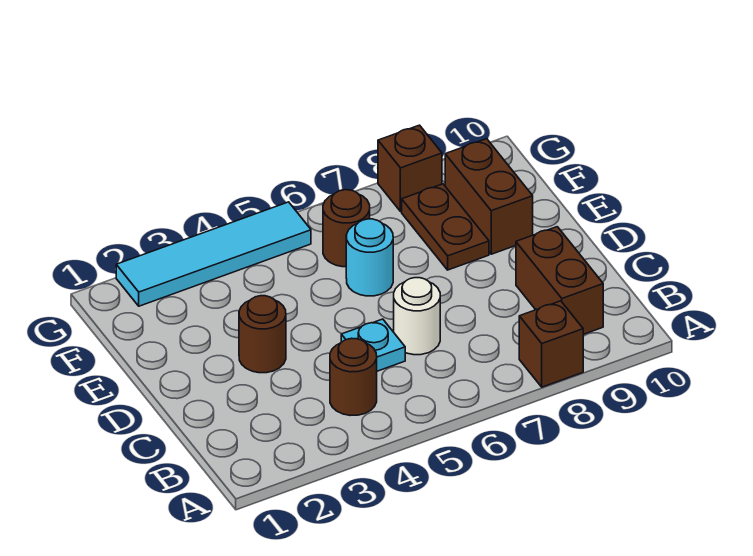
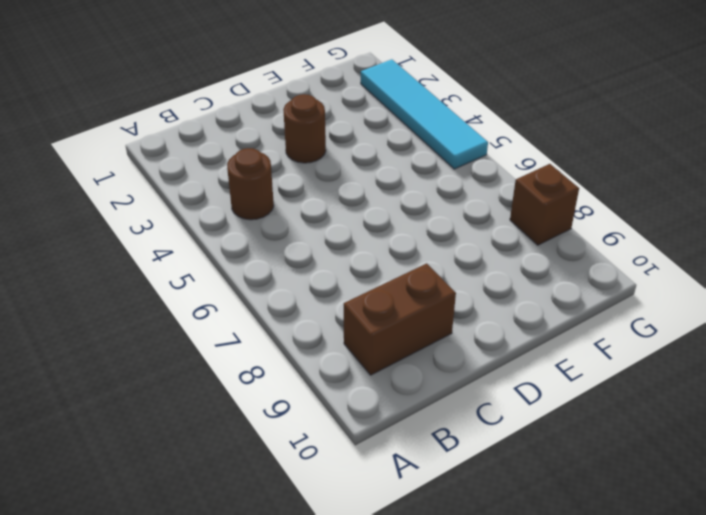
none -> brown 1x1 brick [519,301,583,387]
none -> cyan 1x1 plate [341,319,405,371]
none -> white 1x1 round brick [394,278,440,355]

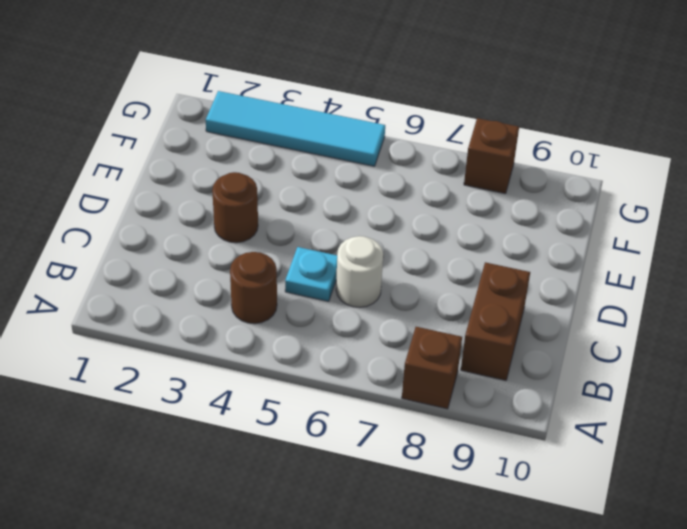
none -> cyan 1x1 round brick [346,219,393,296]
none -> brown 1x2 plate [402,184,489,270]
none -> brown 1x2 brick [445,139,533,254]

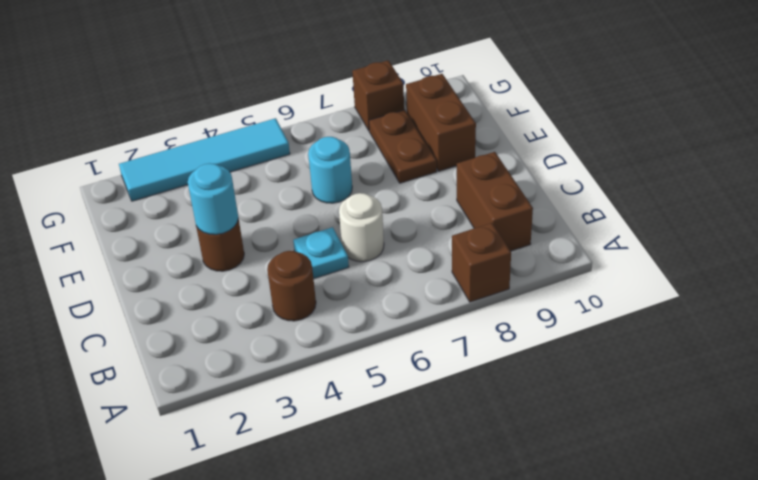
cyan 1x1 round brick [188,163,238,235] -> none
none -> brown 1x1 round brick [323,190,370,267]

